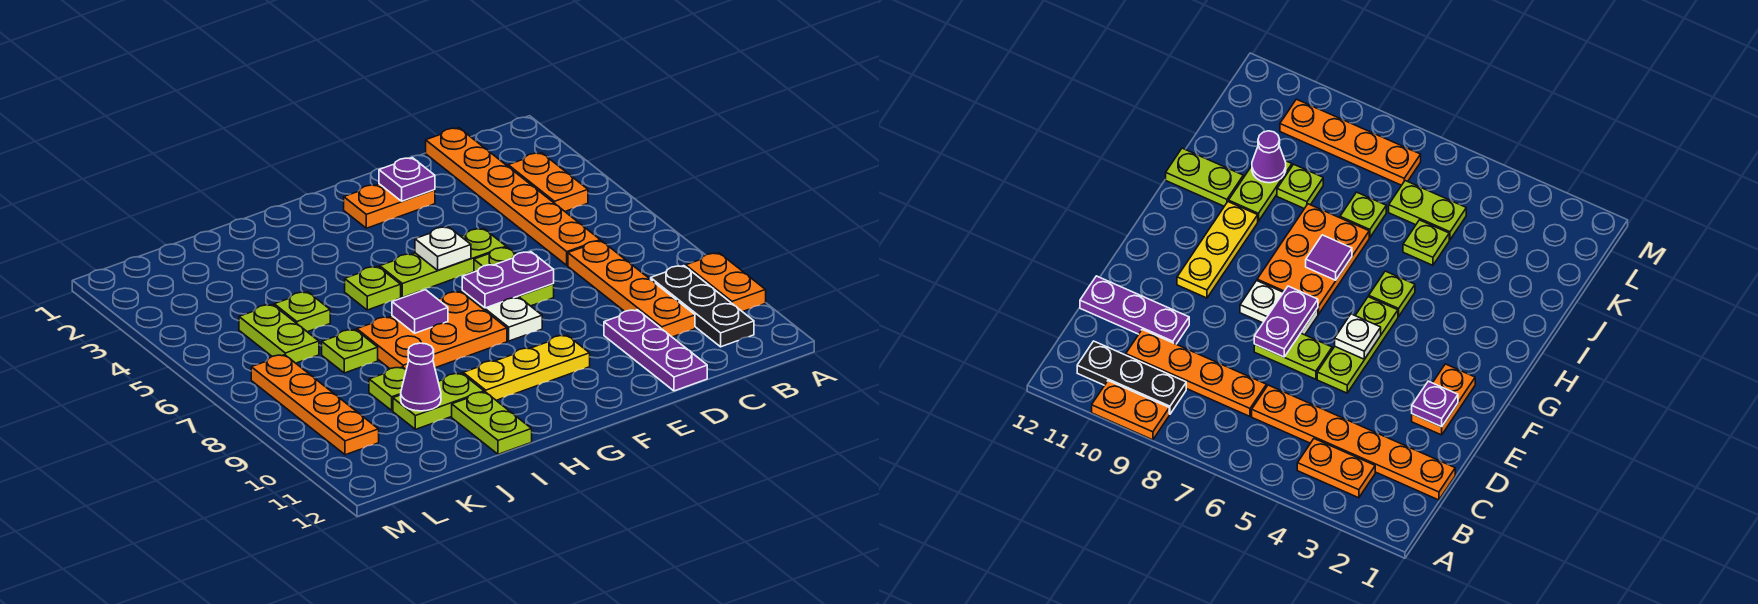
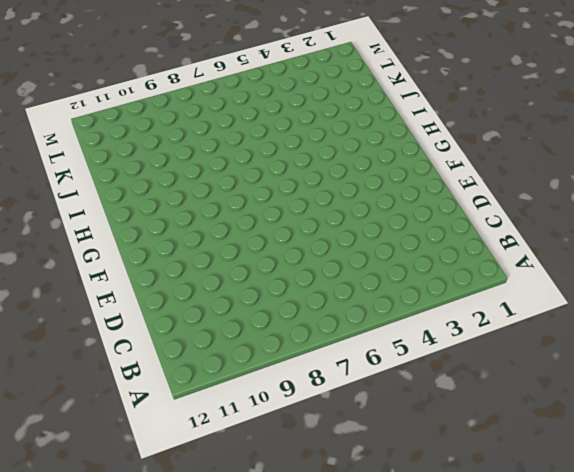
none -> orange 1x2 plate [686,253,766,312]
none -> orange 1x2 plate [508,153,588,211]
none -> black 1x3 plate [651,266,754,347]

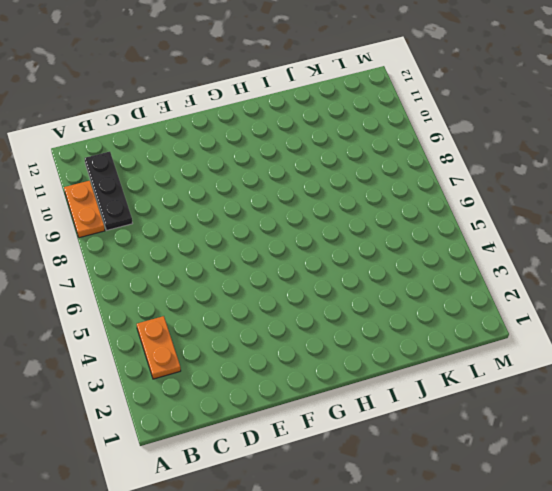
none -> orange 1x6 plate [426,128,600,265]
none -> orange 1x4 plate [568,241,695,337]
none -> purple 1x3 plate [604,310,707,391]

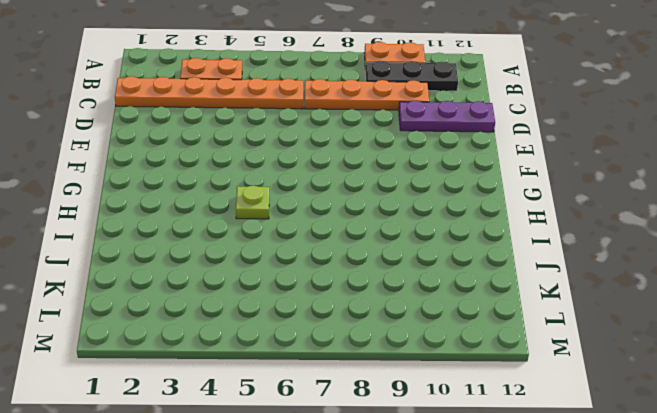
none -> orange 1x2 plate [344,184,435,228]
none -> lime 1x3 plate [380,228,506,297]
none -> lime 1x2 plate [474,247,554,306]

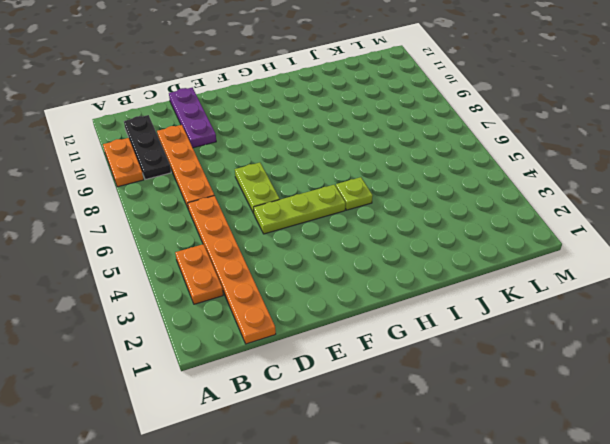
none -> orange 1x2 plate [344,184,435,228]
none -> white 1x2 plate [462,291,542,341]
none -> yellow 1x3 plate [463,335,590,400]

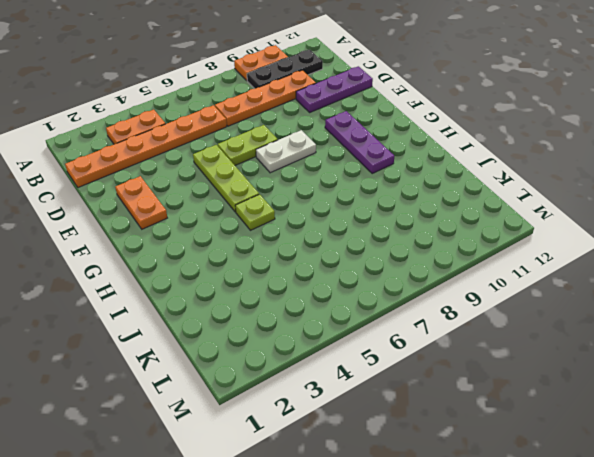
purple 1x3 plate [325,111,394,173] -> yellow 1x3 plate [463,335,590,400]
none -> orange 2x3 plate [357,291,507,369]
none -> lime 1x2 plate [393,373,484,429]
none -> lime 1x2 plate [452,392,532,454]

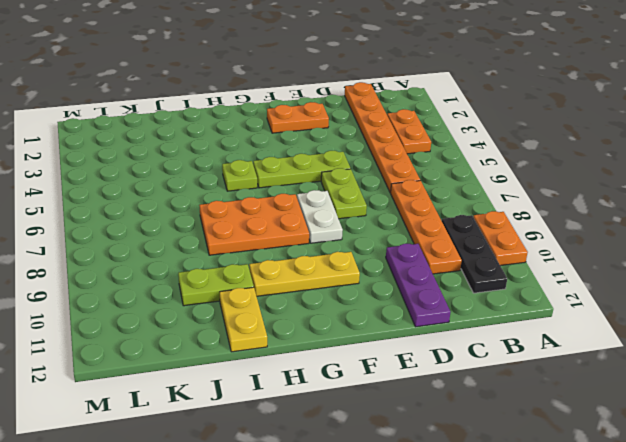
yellow 1x2 plate [220,287,267,352] -> lime 1x2 plate [452,392,532,454]
none -> lime 1x1 plate [274,292,330,332]
none -> lime 1x1 plate [322,330,378,373]
none -> lime 1x1 plate [369,367,406,410]

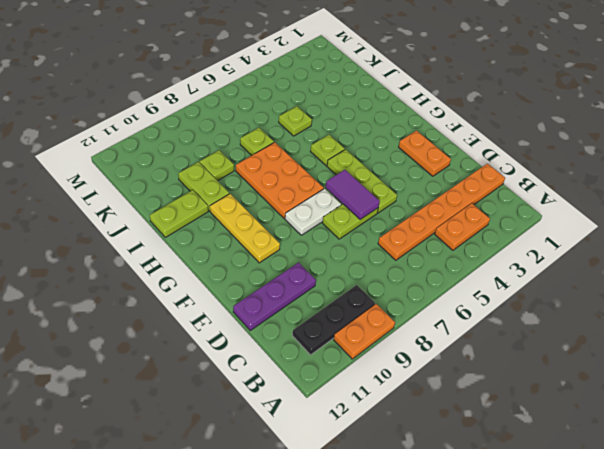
purple 1x2 tile [326,170,380,219] -> none
none -> orange 1x4 plate [568,241,695,337]
none -> lime 1x2 plate [239,305,319,363]
none -> orange 1x4 plate [251,355,379,455]

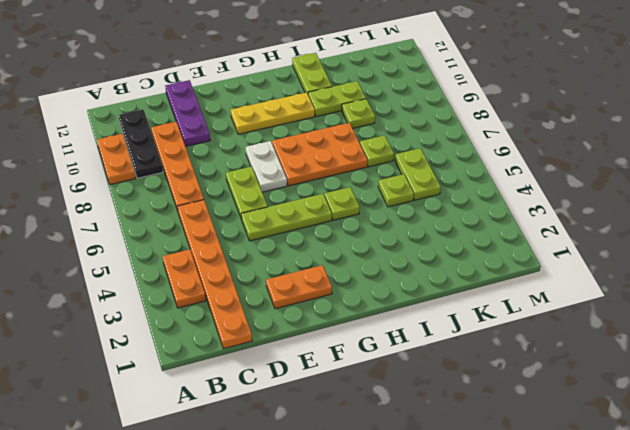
none -> orange 1x4 plate [251,355,379,455]
none -> purple 1x1 plate [379,158,435,201]
none -> purple 1x2 plate [462,252,554,308]

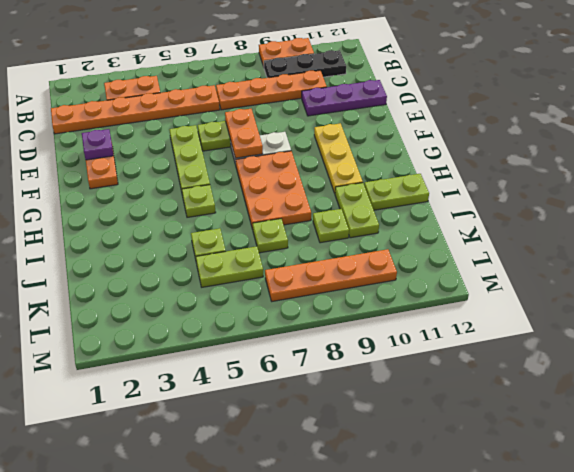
orange 1x2 plate [225,109,263,158] -> purple 1x2 plate [462,252,554,308]
none -> white 1x1 plate [415,227,471,270]
none -> purple 1x1 tile [392,290,448,333]
none -> purple 1x1 cone [401,343,441,411]

